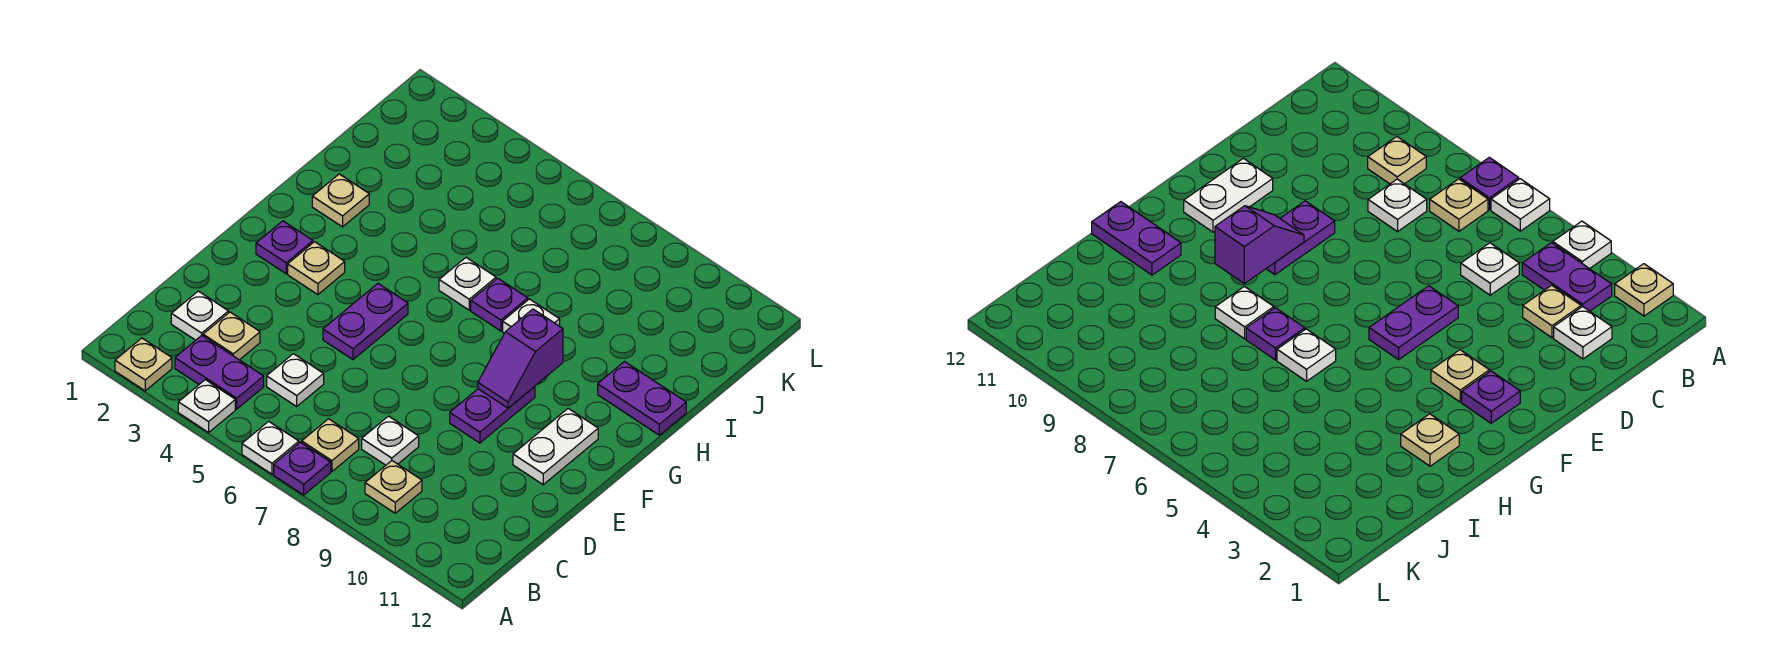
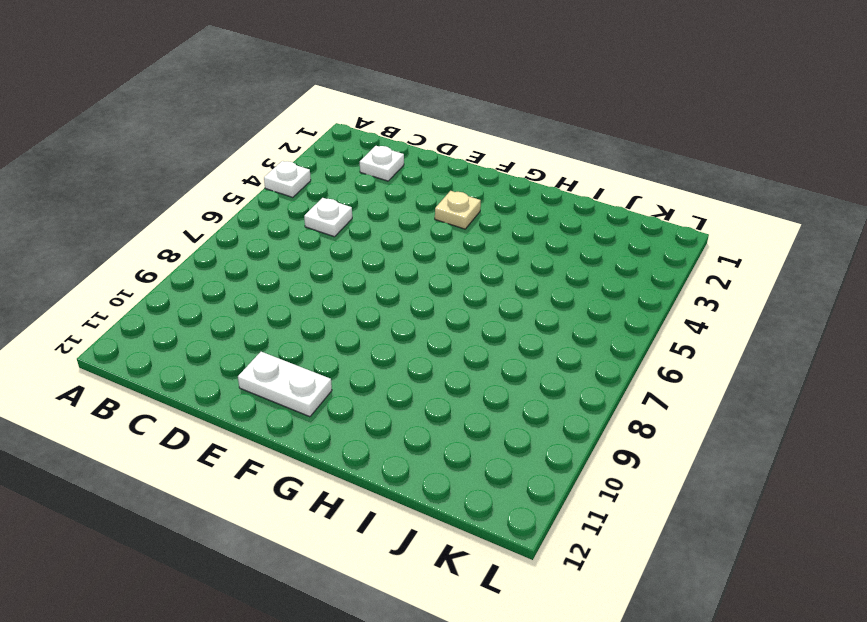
none -> tan 1x1 plate [115,338,172,391]
none -> white 1x1 plate [242,421,299,474]
none -> purple 1x1 plate [274,442,331,495]

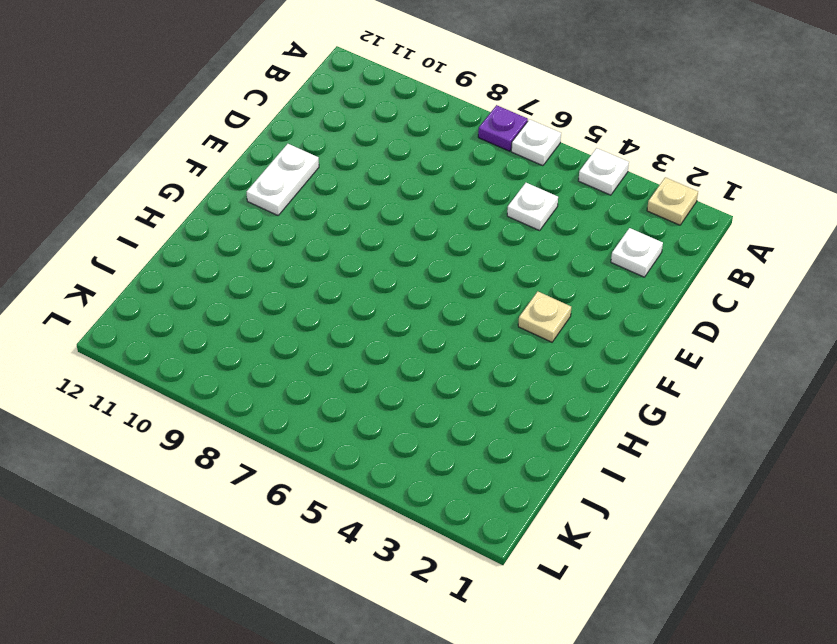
none -> purple 1x2 plate [175,336,264,409]
none -> tan 1x1 plate [302,419,359,472]
none -> tan 1x1 plate [365,461,422,513]

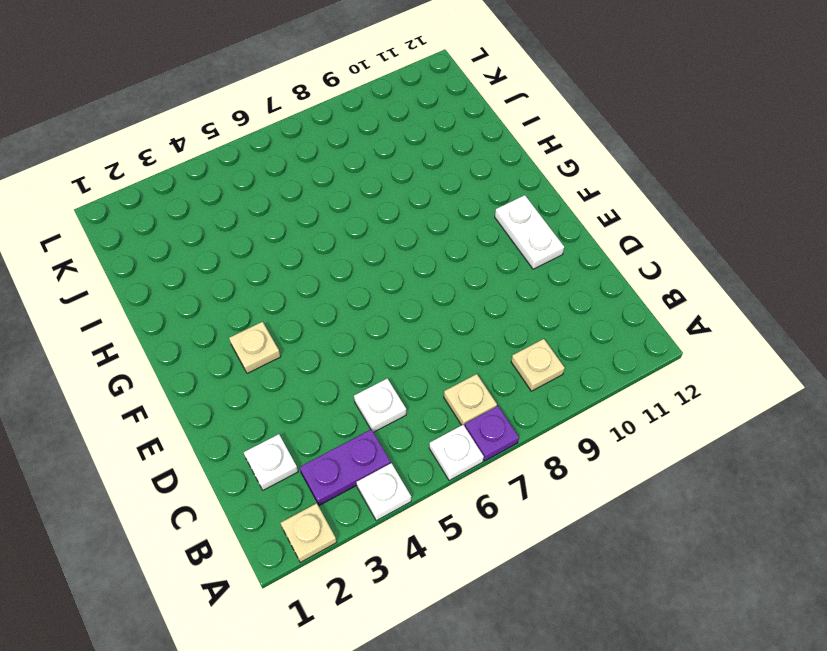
none -> tan 1x1 plate [203,312,260,360]
none -> white 1x1 plate [362,416,419,465]
none -> purple 1x2 plate [323,284,408,360]

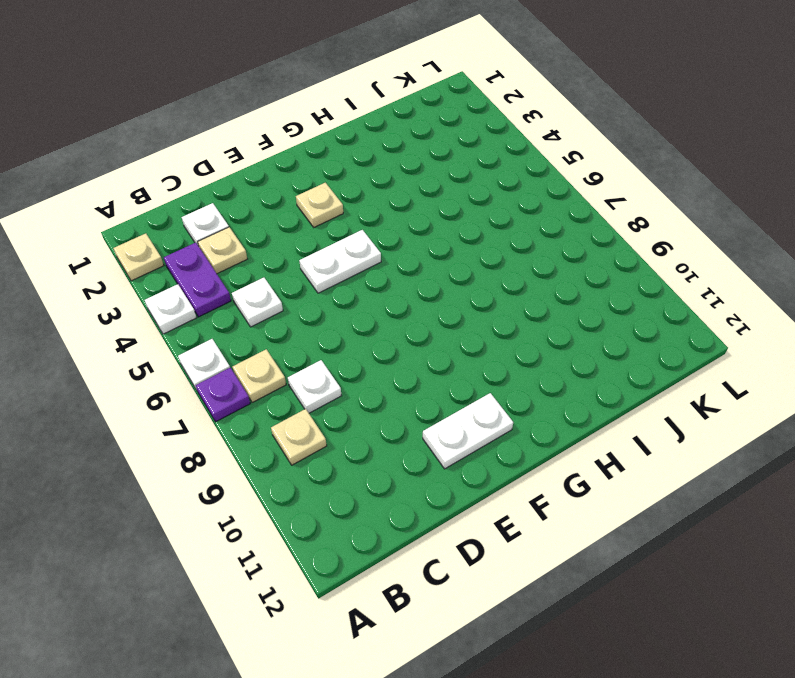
white 1x2 plate [299,230,381,293] -> purple 1x2 plate [323,284,408,360]
none -> purple 1x2 plate [450,386,535,443]
none -> purple 1x1 plate [256,221,313,274]
none -> tan 1x1 plate [312,174,369,227]

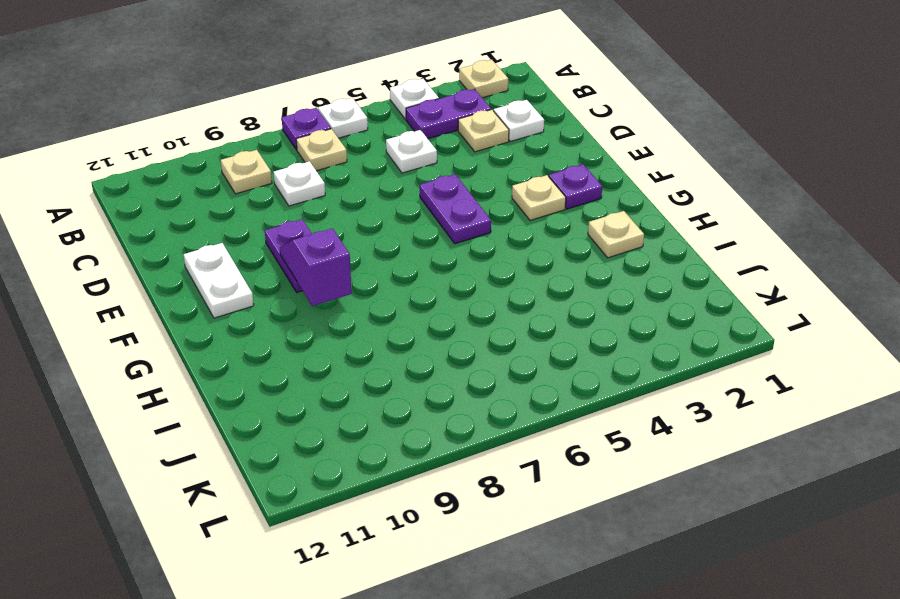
none -> white 1x1 plate [439,258,496,310]
none -> purple 1x1 plate [471,278,528,331]
none -> white 1x1 plate [503,299,560,333]

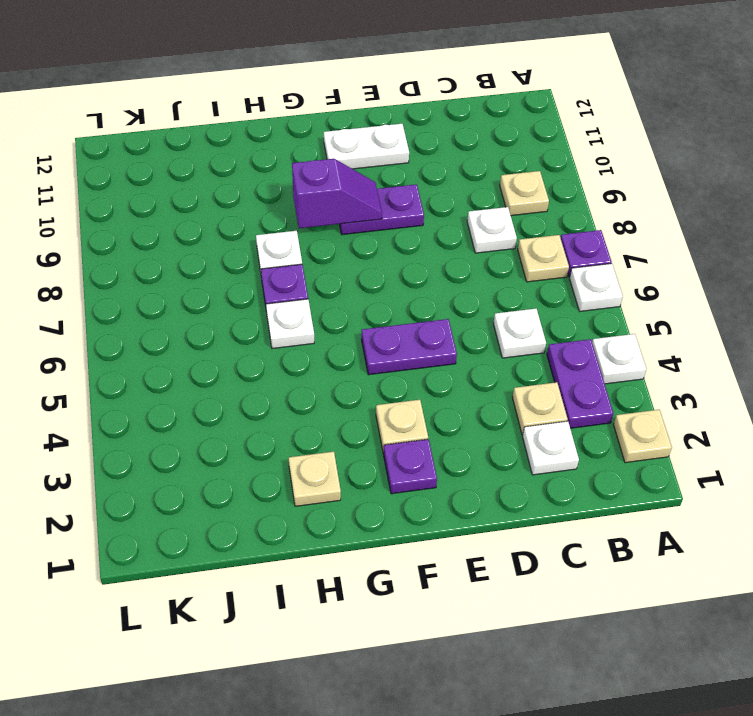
none -> purple 1x2 plate [598,362,686,435]

